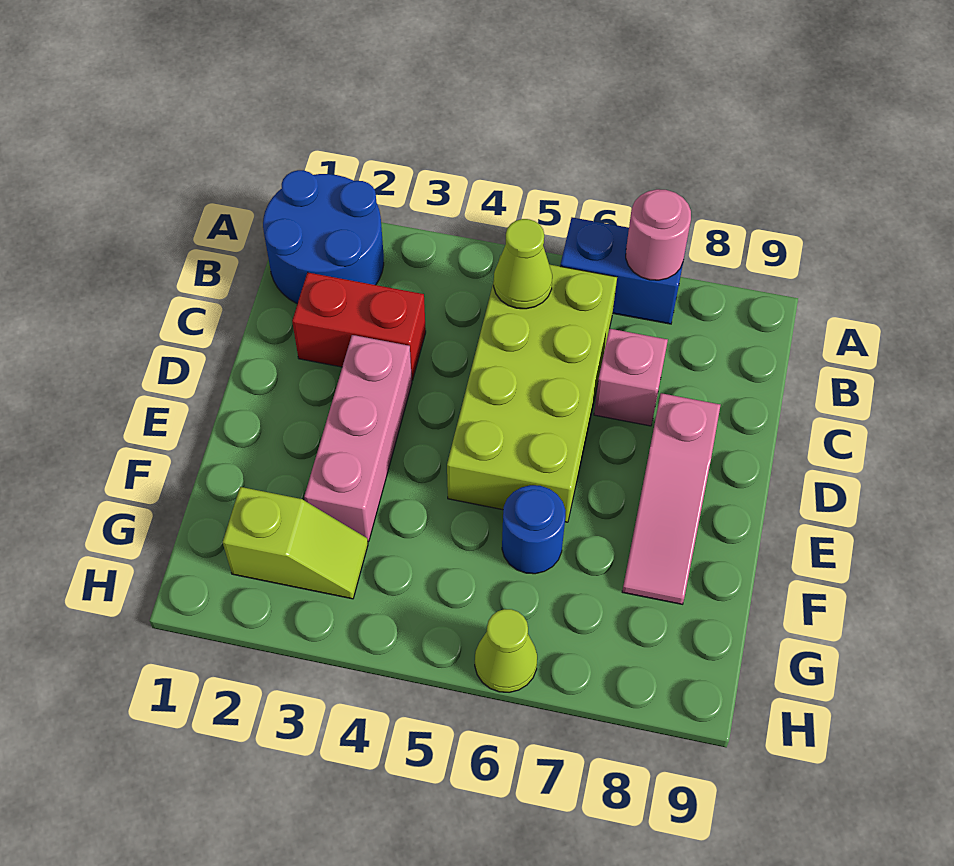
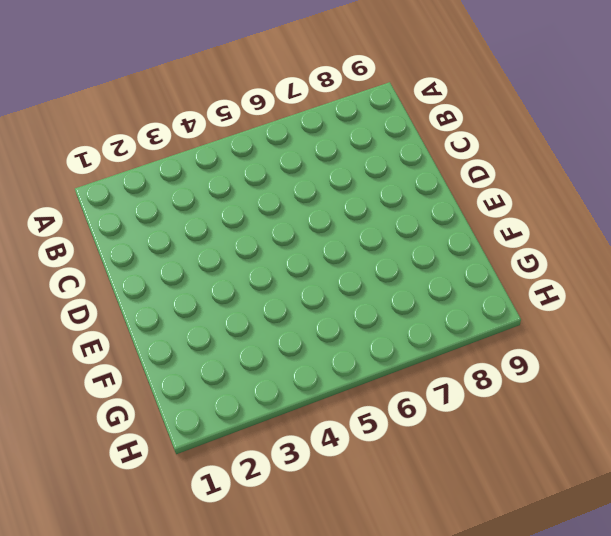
none -> blue 2x2 round brick [263,170,384,304]
none -> blue 1x2 brick [560,217,683,324]
none -> lime 2x4 brick [447,256,617,522]

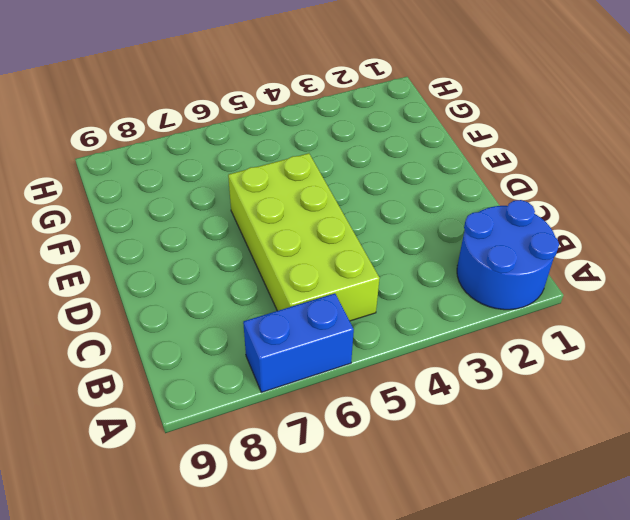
none -> red 1x2 brick [292,273,426,380]
none -> pink 1x1 brick [594,329,668,426]
none -> pink 1x3 brick [304,335,412,542]

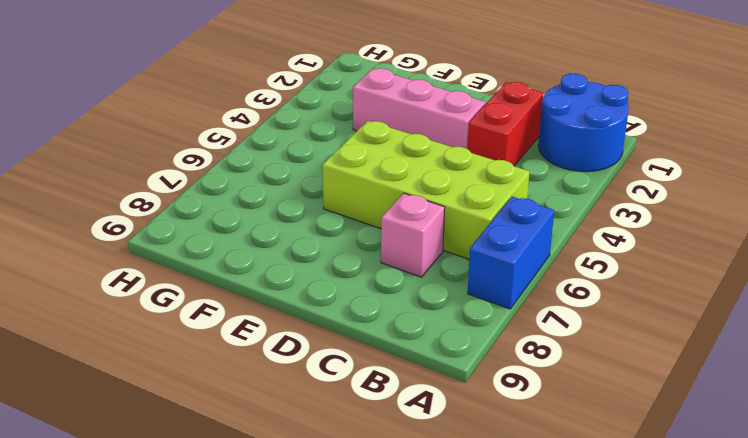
none -> pink 1x3 slope [622,393,720,604]
none -> blue 1x1 round brick [502,485,566,574]
none -> lime 1x2 slope [223,487,368,599]

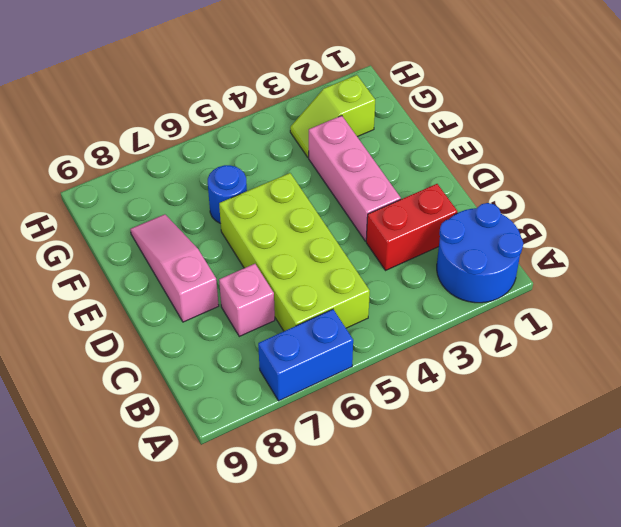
none -> lime 1x1 cone [475,609,537,692]
none -> pink 1x1 round brick [626,189,691,280]
none -> lime 1x1 cone [494,219,552,309]

